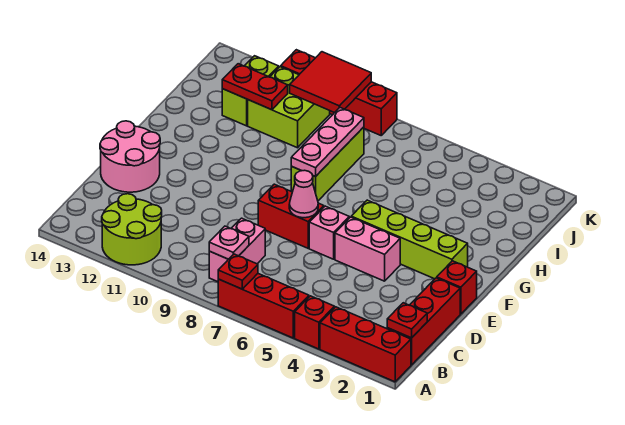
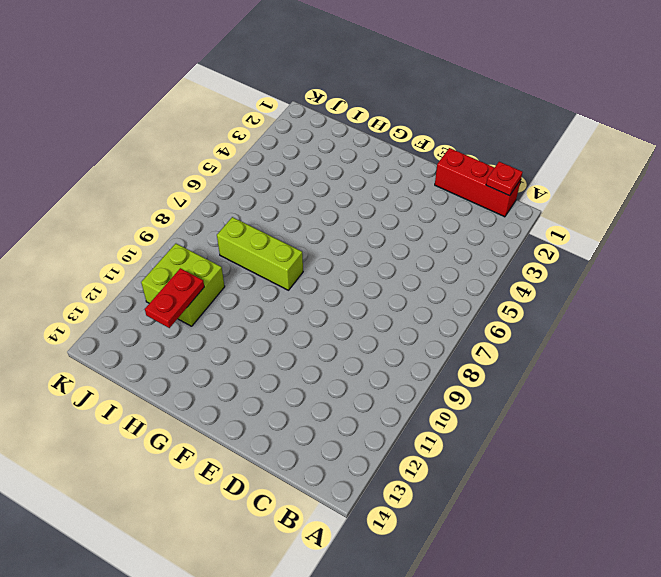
none -> red 1x3 brick [320,307,411,382]
none -> red 1x1 brick [295,296,334,349]
none -> red 1x3 brick [218,274,309,338]

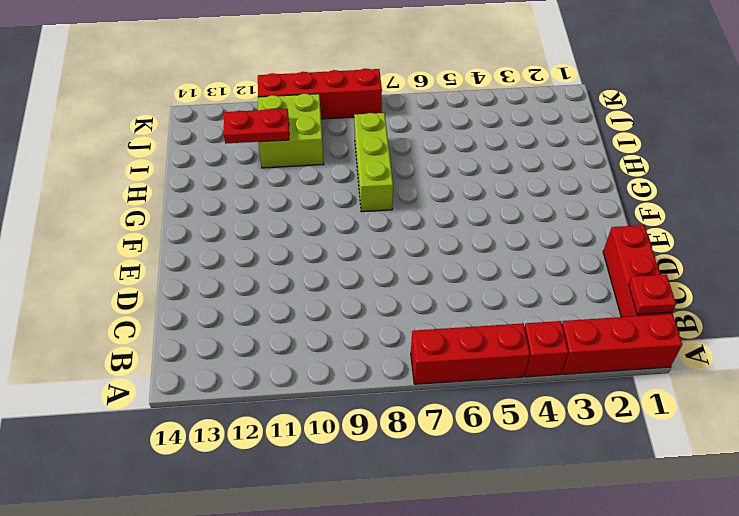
none -> lime 2x2 round brick [102,194,162,265]
none -> pink 1x2 brick [209,218,265,282]
none -> pink 2x2 round brick [100,121,160,192]

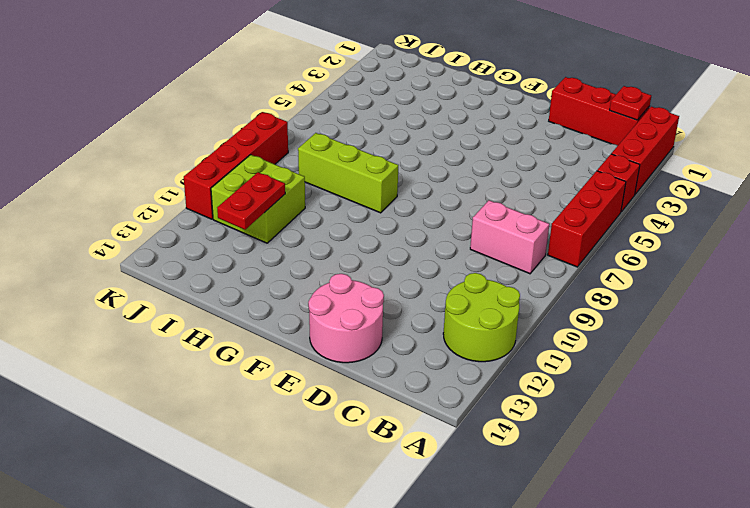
none -> red 1x1 brick [437,261,477,314]
none -> pink 1x2 brick [335,217,400,281]
none -> pink 1x1 brick [309,206,349,259]

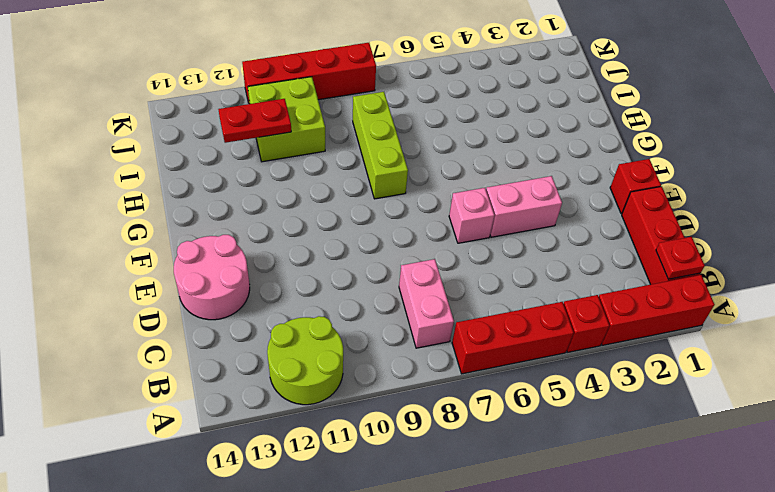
none -> red 1x2 brick [258,184,324,248]
none -> lime 1x4 brick [351,200,468,279]
none -> lime 1x2 brick [222,56,279,126]

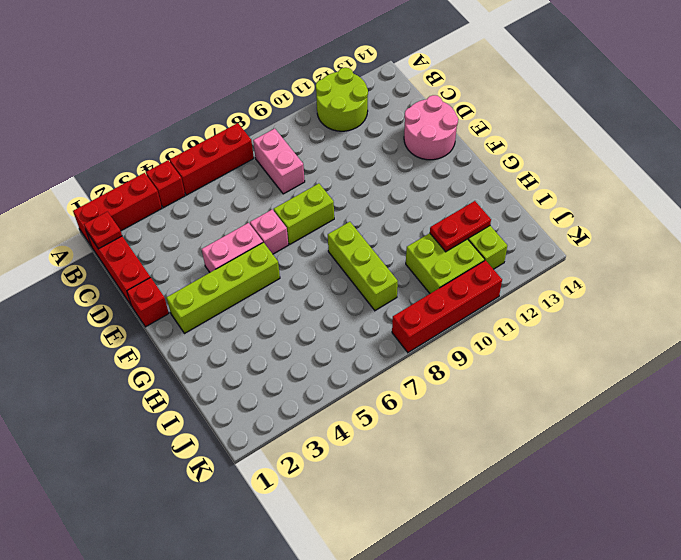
lime 1x2 brick [274,183,334,244] -> red 1x2 brick [258,184,324,248]
none -> red 1x1 plate [218,254,258,289]
none -> pink 1x1 plate [209,226,249,259]
none -> pink 1x1 cone [289,170,318,218]

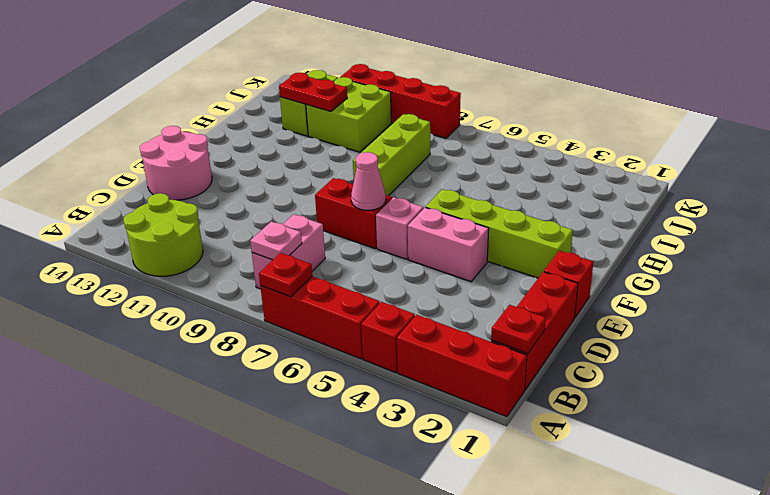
none -> pink 1x3 plate [291,108,364,177]
none -> red 2x2 tile [290,52,371,113]

